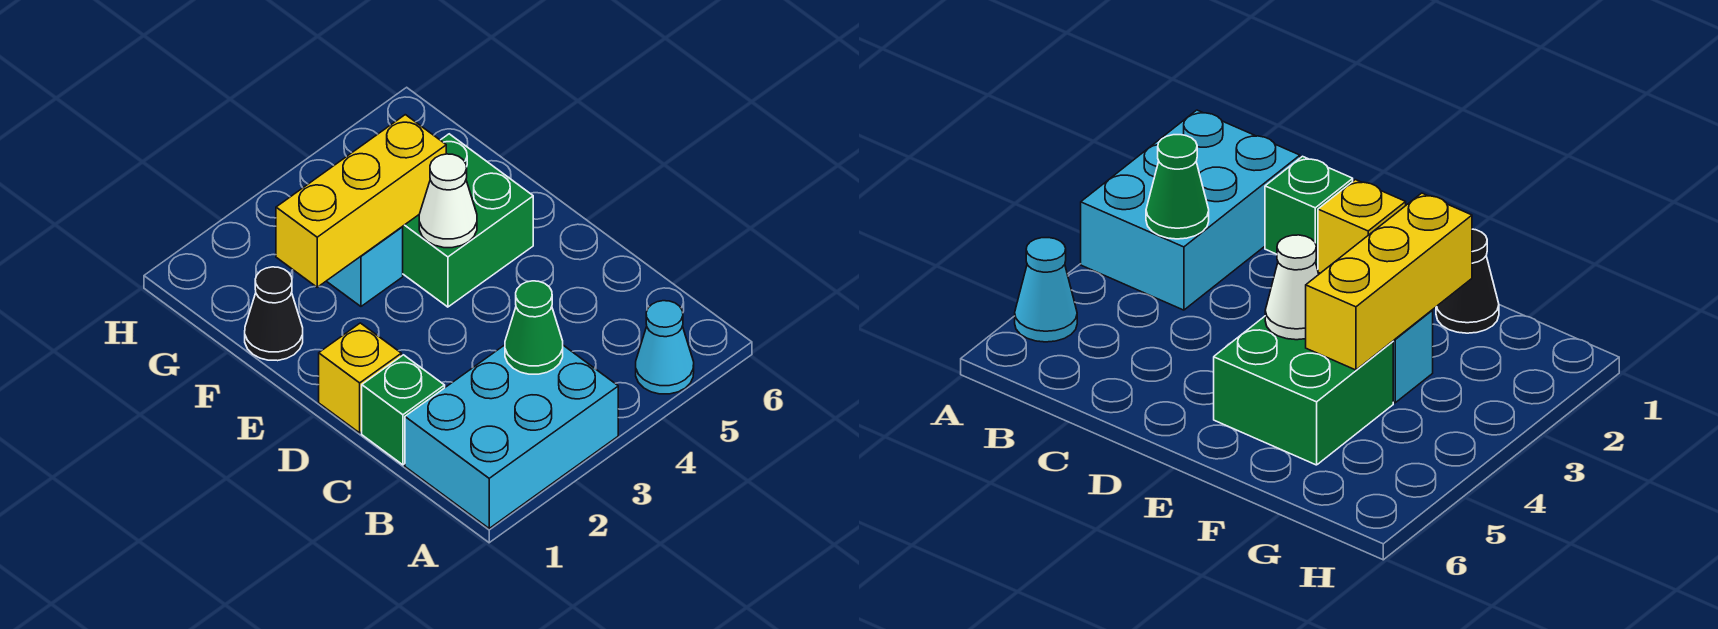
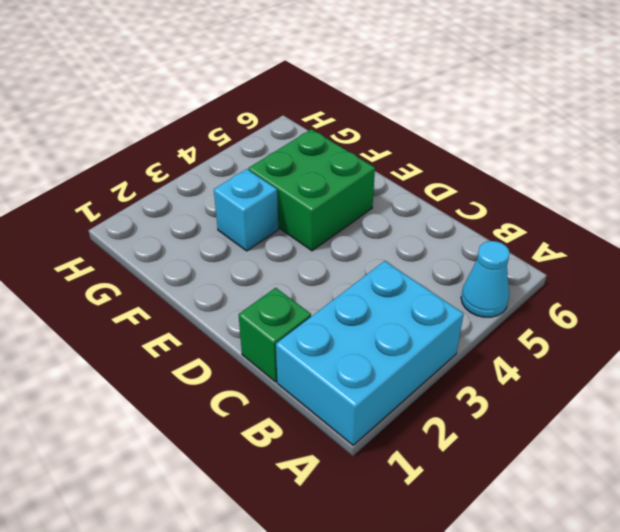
none -> yellow 1x1 brick [319,323,401,433]
none -> black 1x1 cone [245,267,303,361]

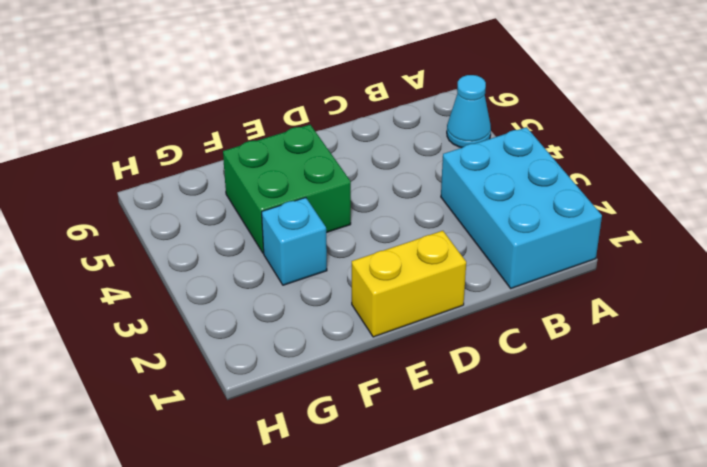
yellow 1x2 brick [352,231,466,337] -> yellow 1x1 brick [319,323,401,433]
none -> green 1x1 brick [362,355,445,465]
none -> black 1x1 cone [245,267,303,361]

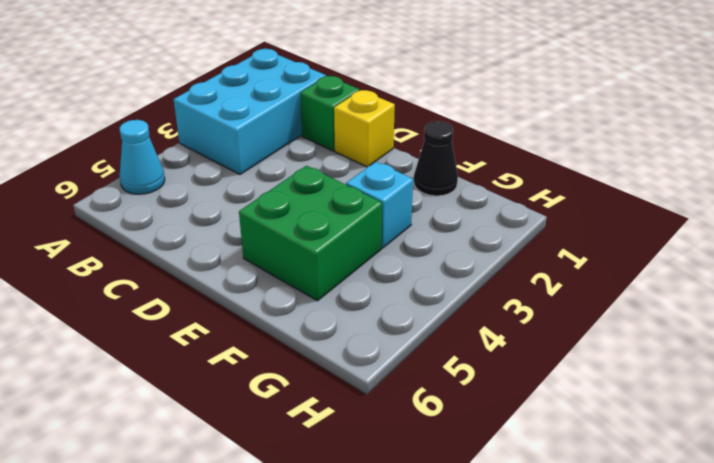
none -> green 1x1 cone [505,281,563,374]
none -> white 1x1 cone [419,154,477,248]

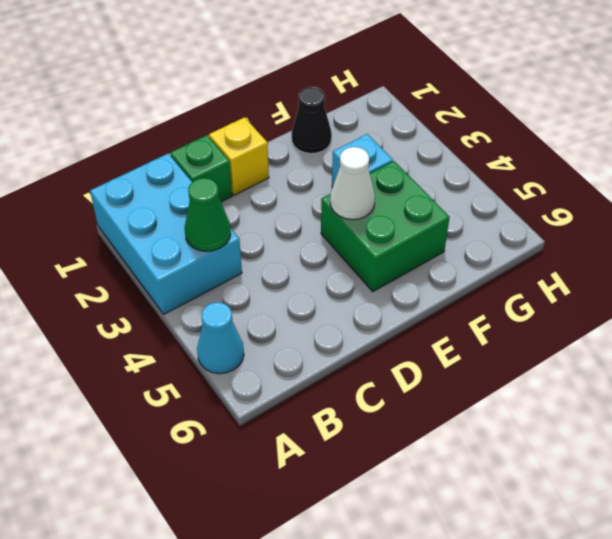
none -> yellow 1x3 brick [276,115,446,287]

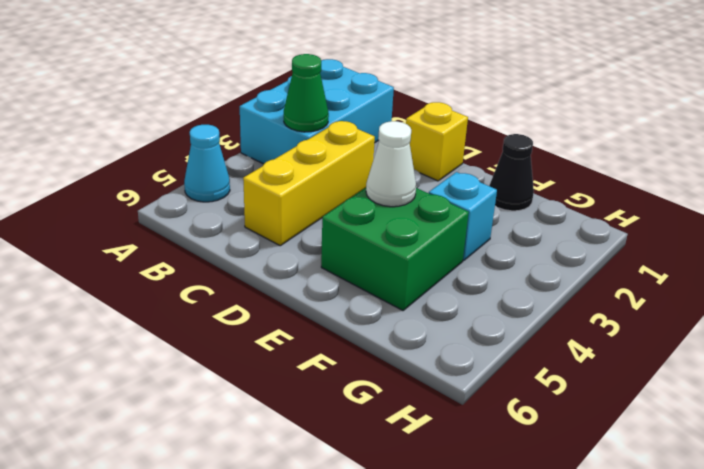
yellow 1x3 brick [243,121,375,246] -> yellow 1x3 brick moved to [276,115,446,287]
none -> green 1x1 brick [362,355,445,465]

